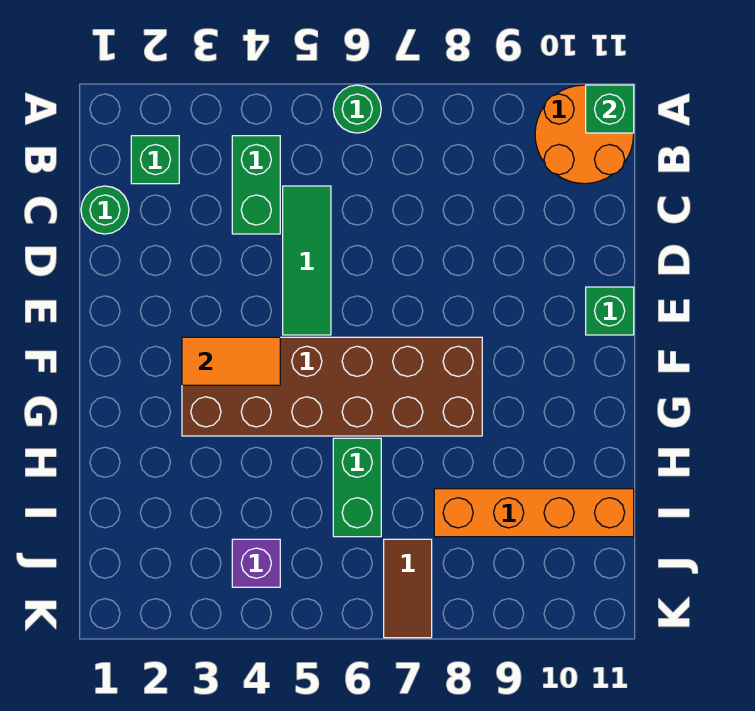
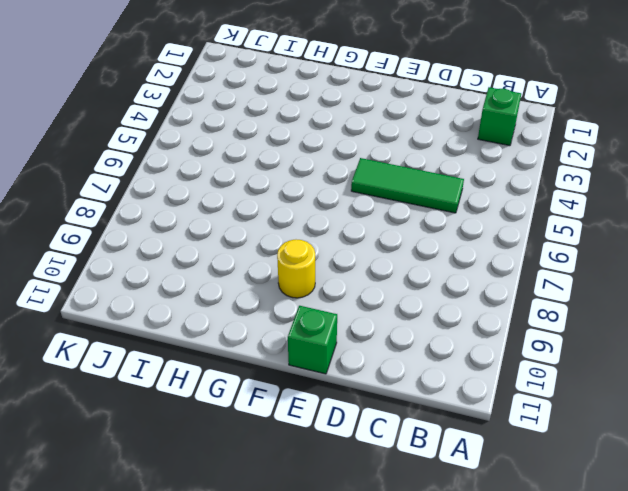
yellow 1x1 round brick [277,240,315,298] -> none
none -> green 1x1 round brick [333,85,381,133]
none -> orange 2x2 round brick [535,85,634,184]
none -> green 1x2 brick [232,136,280,234]

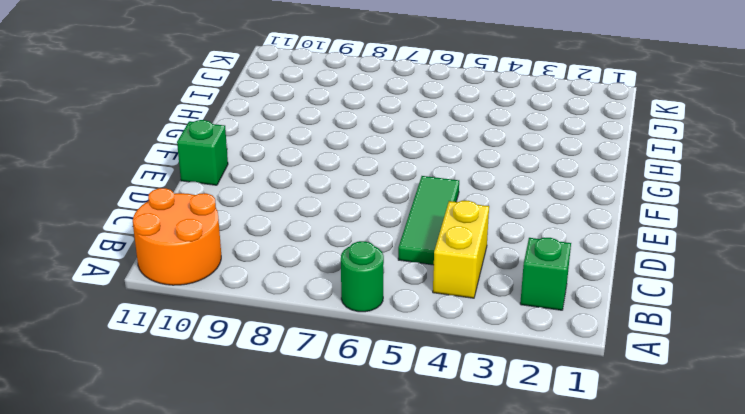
yellow 1x2 brick [433,201,489,298] -> green 1x2 brick [232,136,280,234]
none -> green 1x1 round brick [81,186,129,234]
none -> brown 2x6 brick [182,337,482,436]
none -> green 1x2 brick [333,438,381,537]

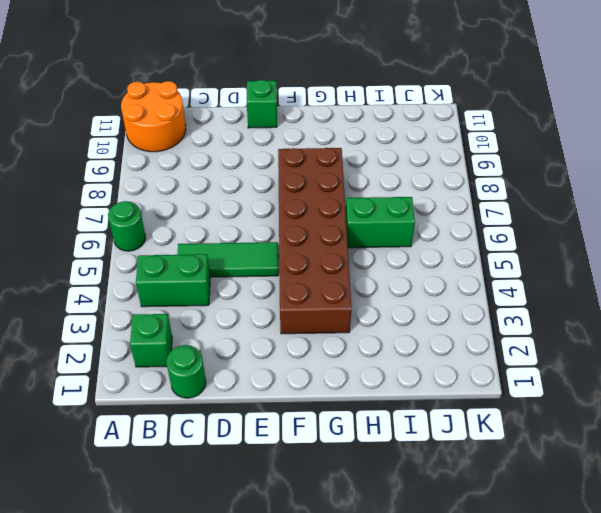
none -> orange 1x4 brick [434,489,634,537]
none -> purple 1x1 brick [232,539,280,587]
none -> brown 1x2 tile [384,539,432,638]

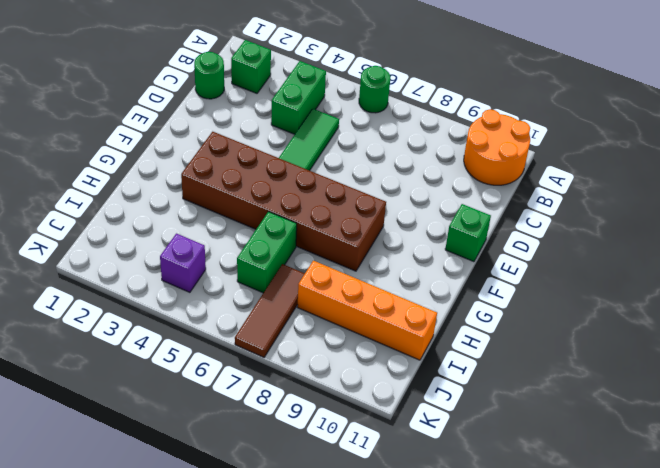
brown 1x3 tile [235,264,305,357] -> brown 1x2 tile [384,539,432,638]
none -> green 1x1 brick [586,85,634,133]
none -> orange 1x2 tile [182,337,280,385]

